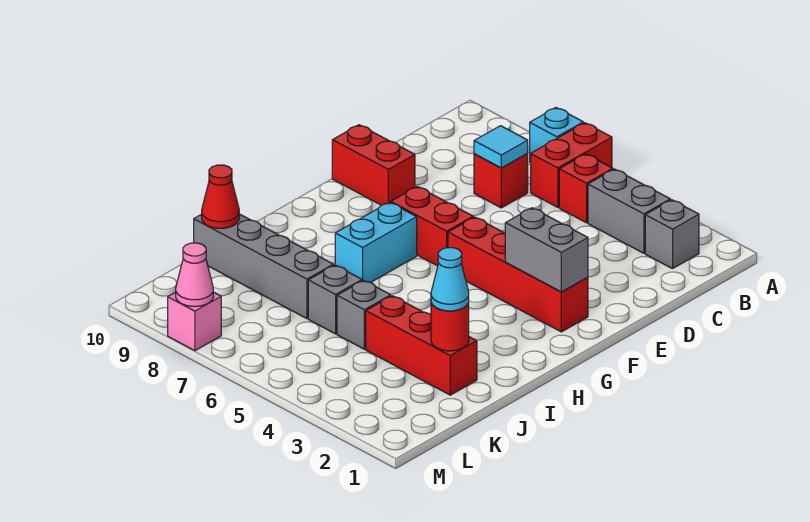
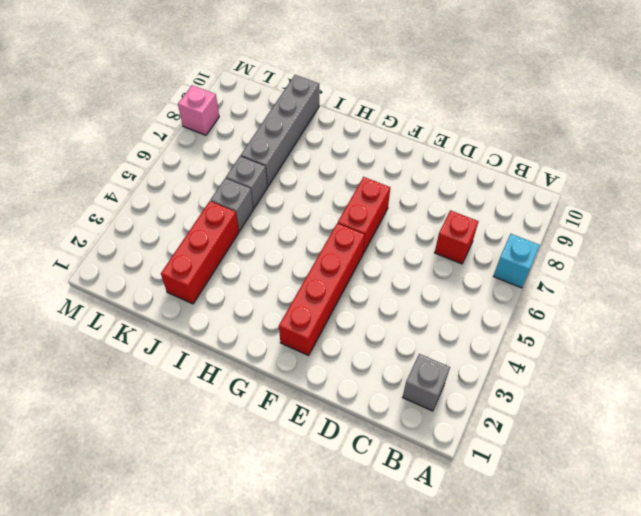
none -> red 1x2 brick [531,123,612,207]
none -> grey 1x2 brick [588,169,670,253]
none -> red 1x1 brick [559,154,613,223]

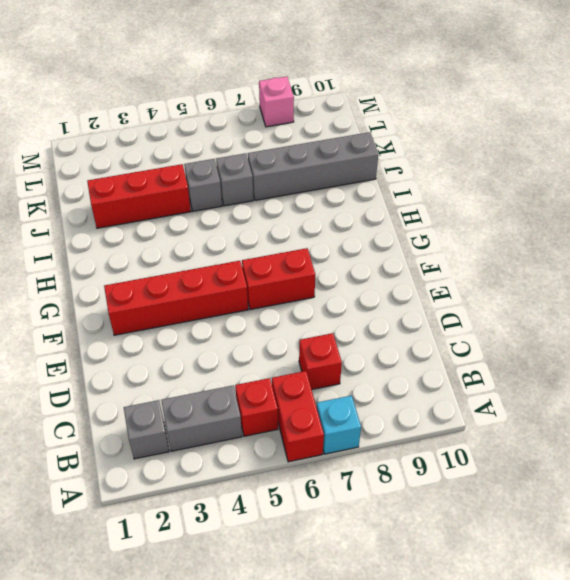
none -> red 1x2 brick [332,125,415,205]
none -> cyan 1x2 brick [335,202,417,283]
none -> cyan 1x1 tile [474,126,528,168]

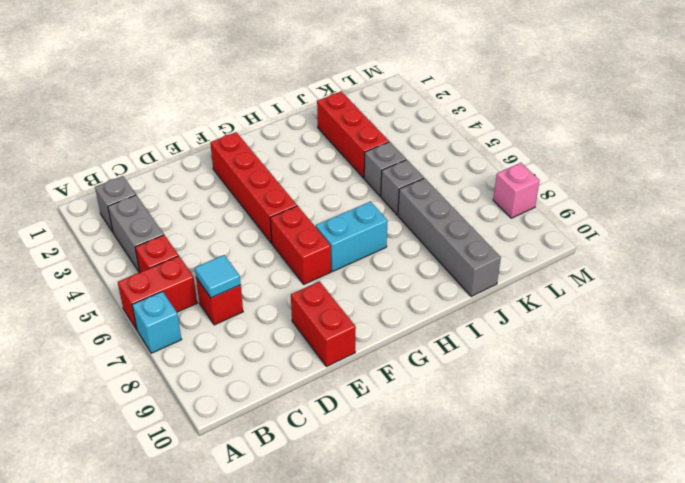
none -> grey 1x2 brick [505,208,588,292]
none -> red 1x1 round brick [431,303,469,351]
none -> red 1x1 cone [202,165,239,228]

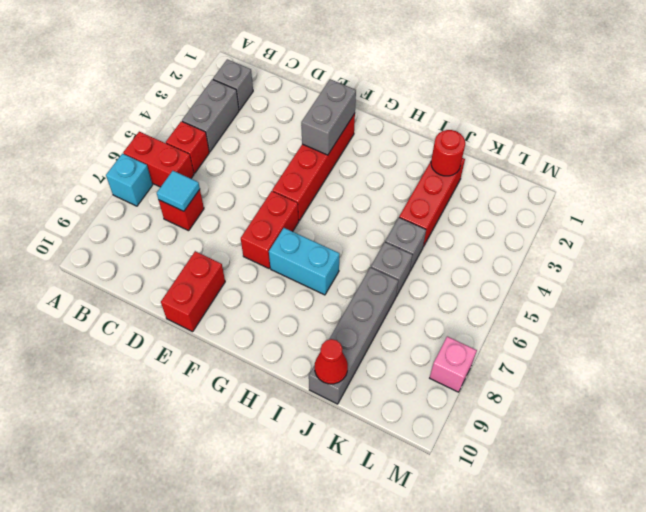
none -> pink 1x1 cone [176,243,213,306]
none -> cyan 1x1 cone [431,248,469,311]

